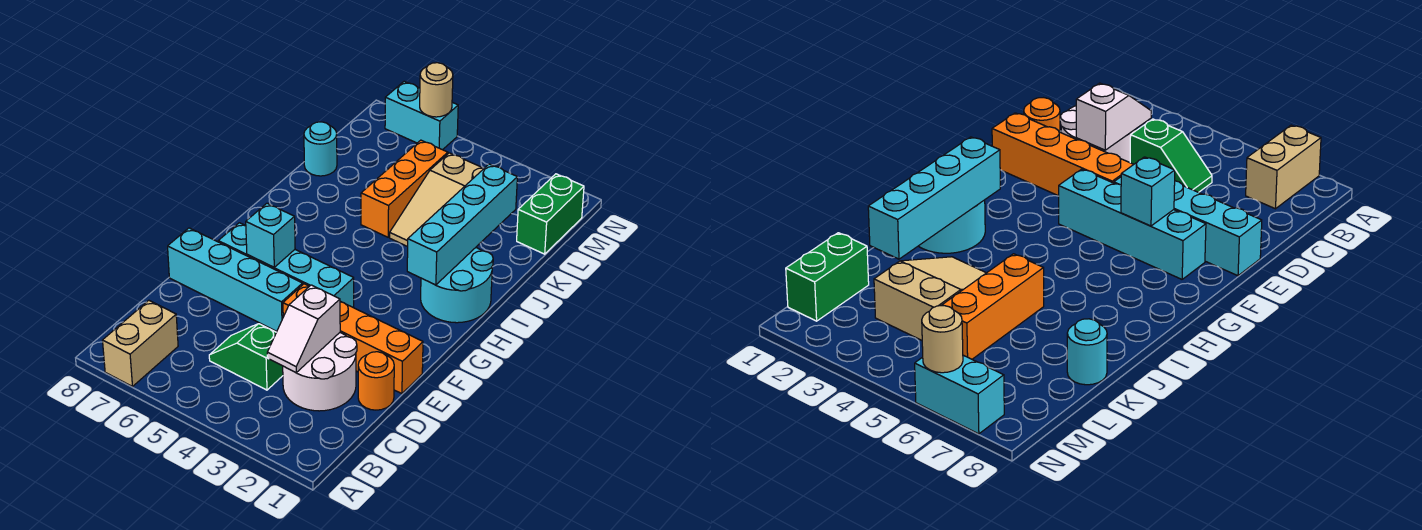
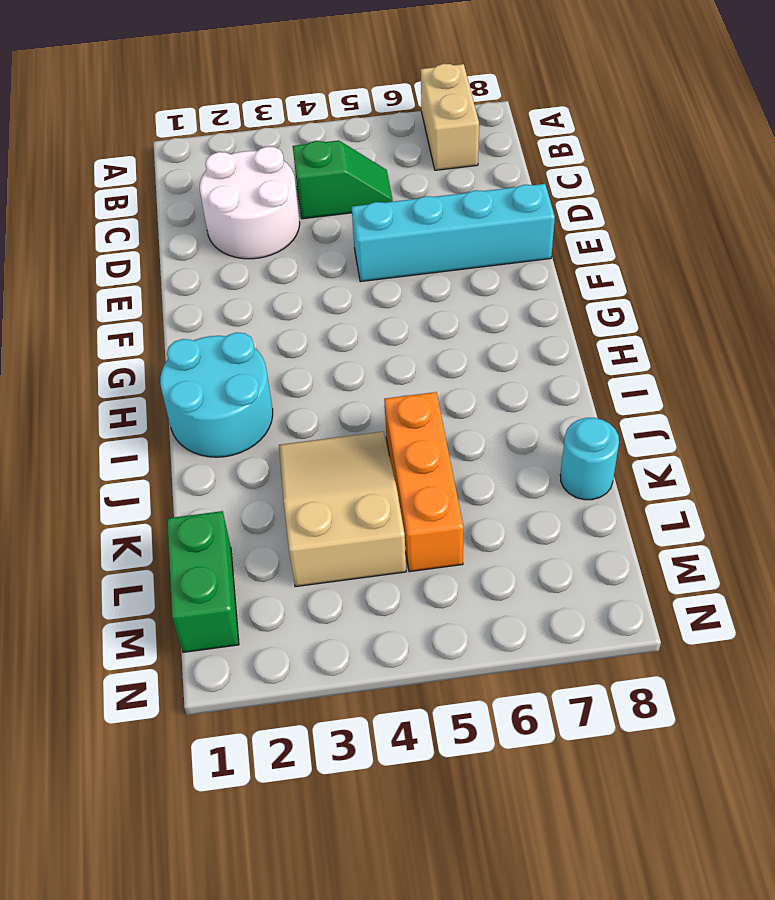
none -> orange 1x1 round brick [358,352,394,410]
none -> orange 1x4 brick [283,284,423,394]
none -> cyan 1x4 brick [218,223,354,308]

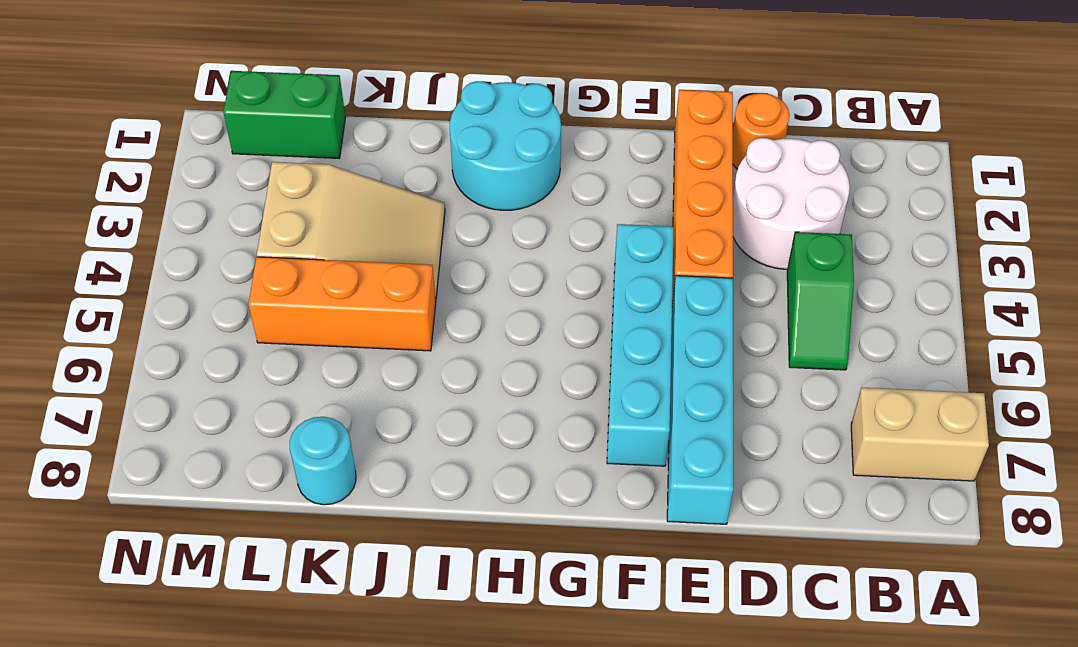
none -> cyan 1x2 brick [385,82,458,150]
none -> white 1x2 slope [267,285,340,373]
none -> cyan 1x1 brick [246,203,295,267]

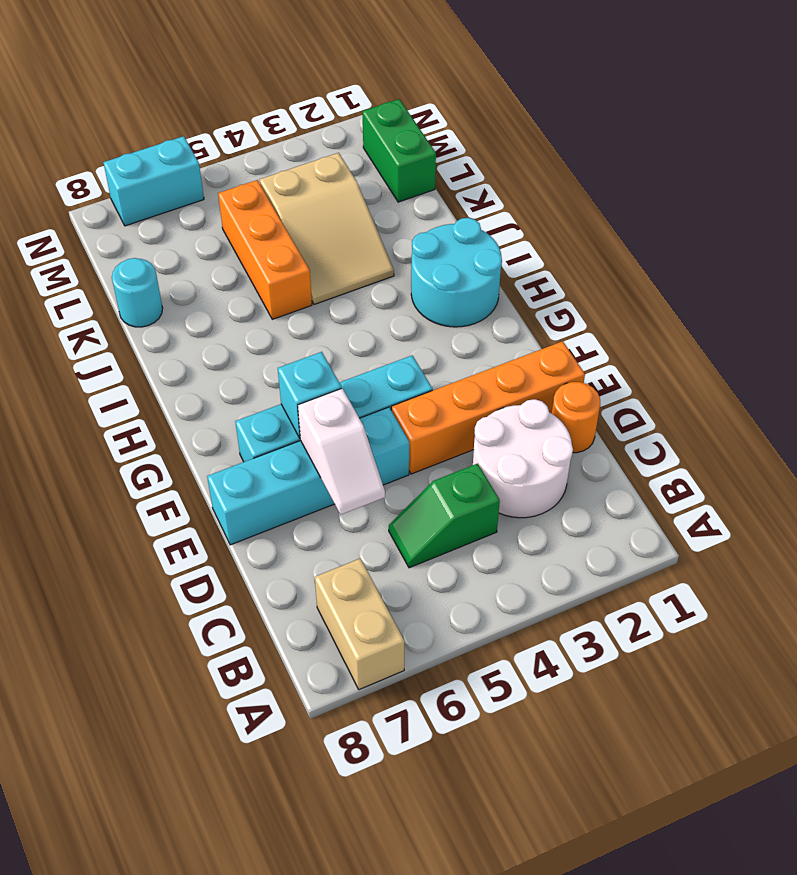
white 1x2 slope [298,388,385,515] -> white 1x2 slope moved to [267,285,340,373]
none -> cyan 1x4 brick [407,164,517,285]
none -> tan 1x1 round brick [420,63,453,117]

